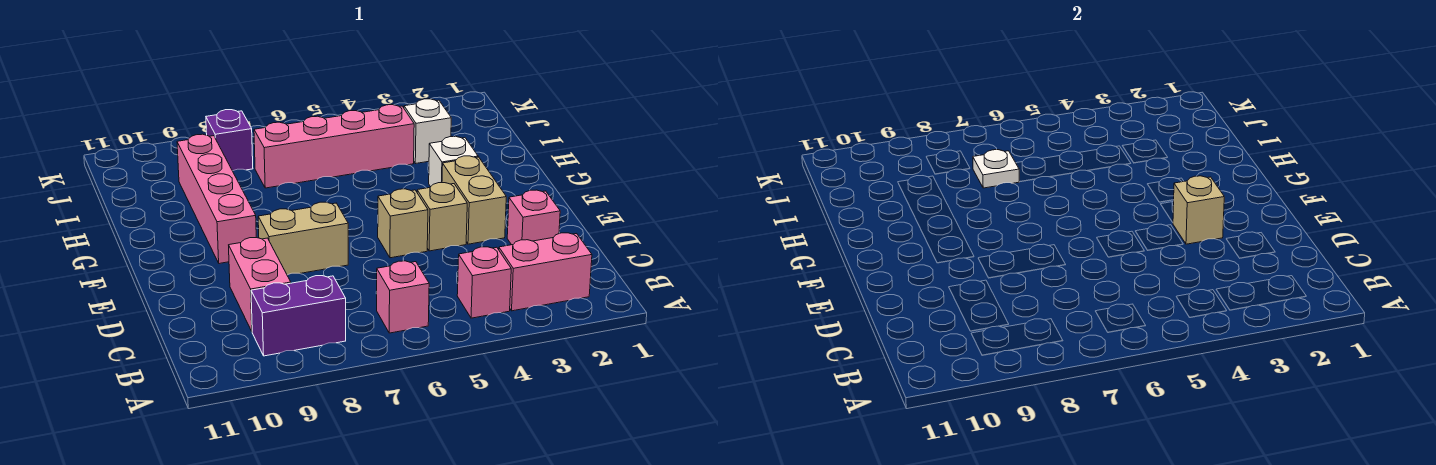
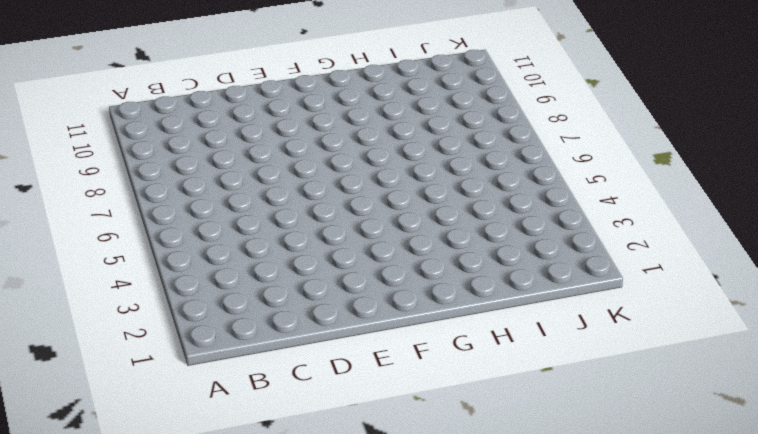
none -> pink 1x2 brick [499,233,592,311]
none -> pink 1x1 brick [457,247,511,318]
none -> pink 1x1 brick [377,261,429,333]

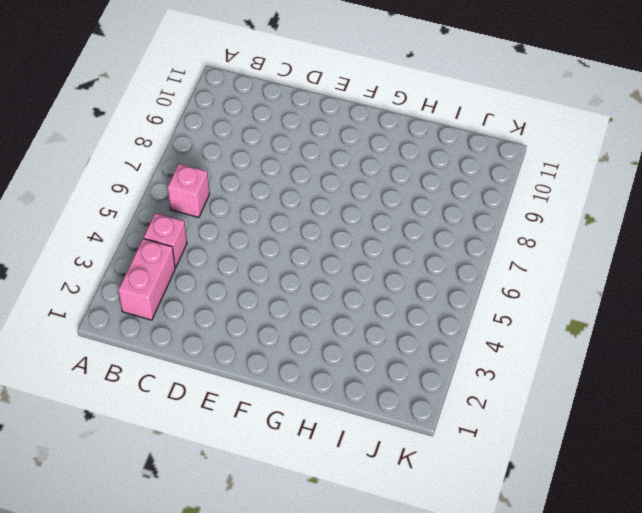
none -> purple 1x2 brick [251,276,346,356]
none -> pink 1x2 brick [229,237,291,331]
none -> pink 1x1 brick [507,190,560,245]

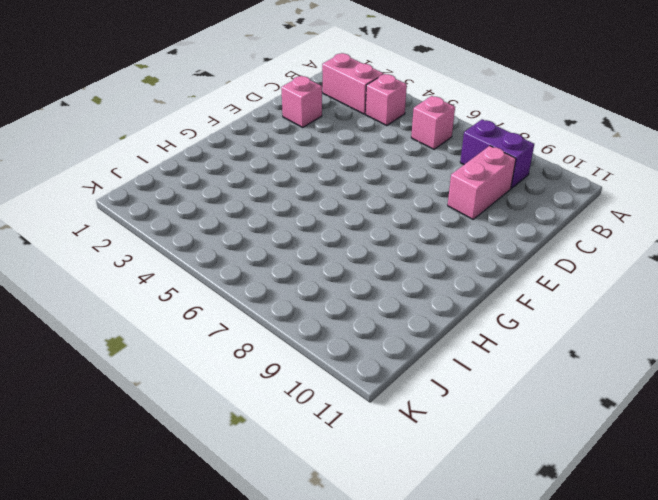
none -> tan 1x2 brick [442,156,506,244]
none -> tan 1x1 brick [417,183,467,251]
none -> tan 1x1 brick [378,189,428,258]

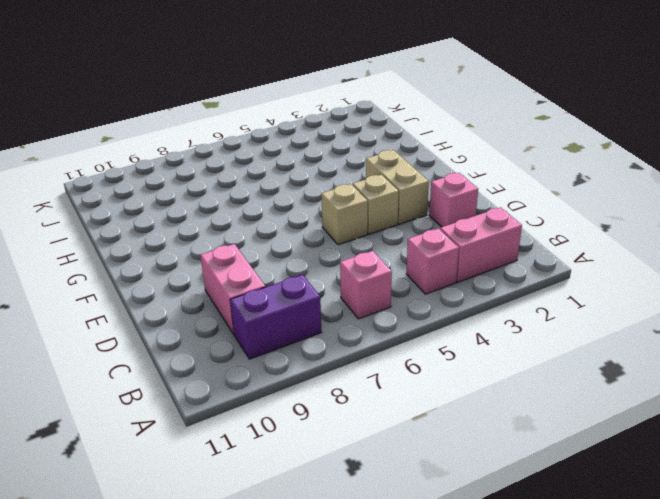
none -> tan 1x2 brick [258,202,348,275]
none -> pink 1x4 brick [177,134,256,264]
none -> white 1x1 brick [429,136,478,187]

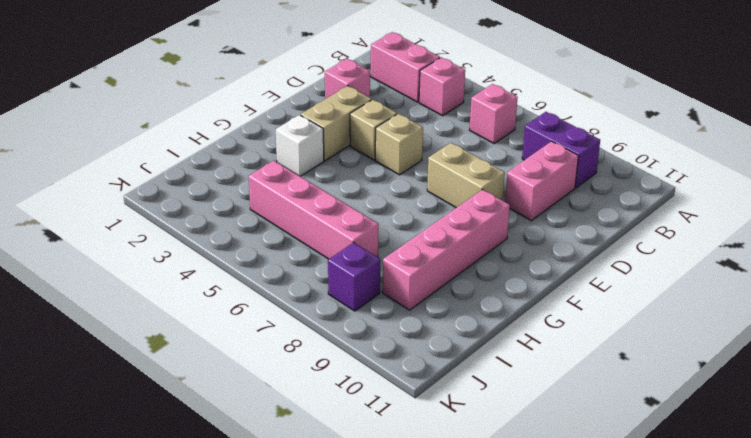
none -> white 1x1 brick [404,99,451,164]
none -> tan 1x1 brick [1173,176,1224,244]
none -> white 1x1 plate [973,150,1019,188]

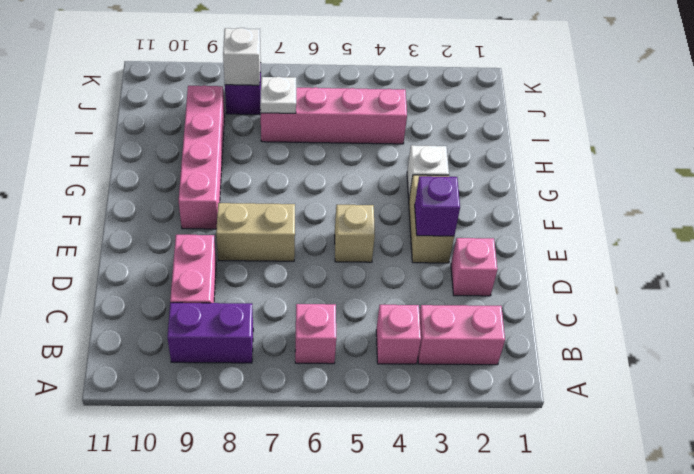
purple 1x1 brick [415,176,460,236] -> tan 1x1 brick [1173,176,1224,244]
white 1x1 brick [223,28,261,85] -> white 1x1 brick moved to [404,99,451,164]
none -> tan 1x1 brick [417,183,467,251]

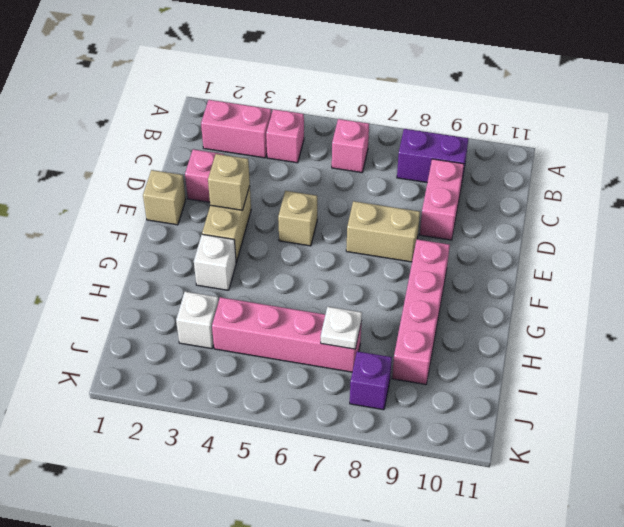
tan 1x1 brick [143,170,186,225] -> tan 1x1 brick moved to [417,183,467,251]

